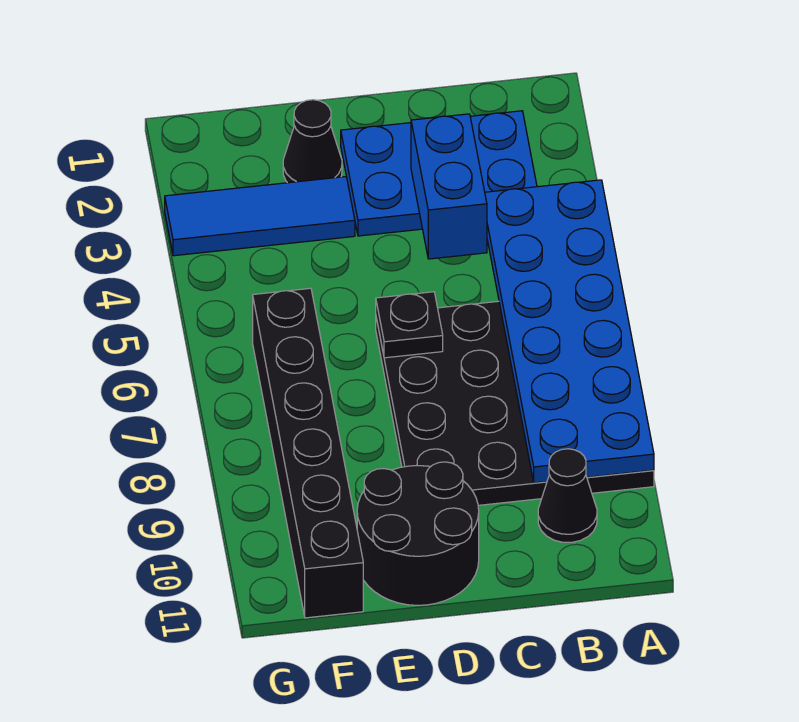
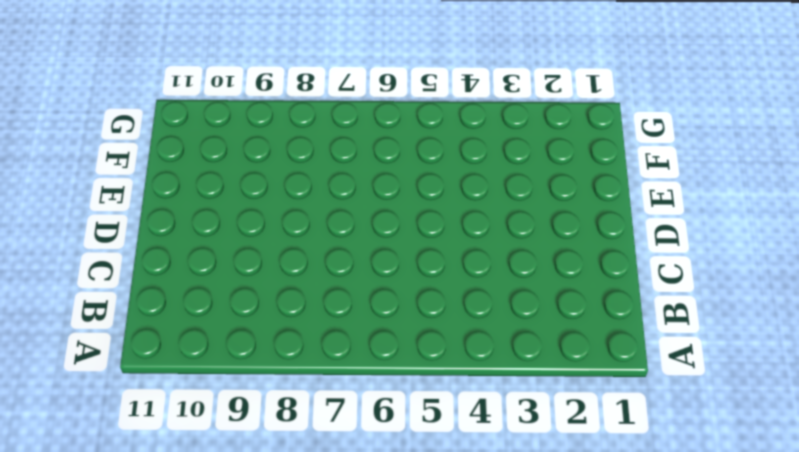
none -> black 4x4 plate [376,301,654,505]
none -> blue 2x3 plate [341,111,537,236]

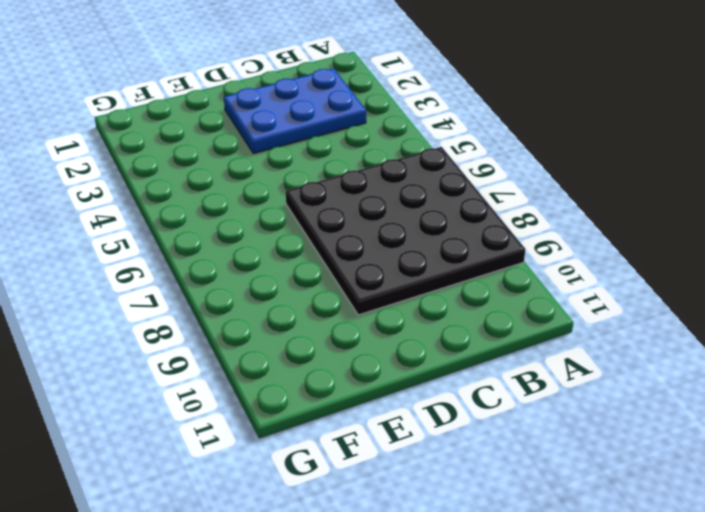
none -> black 1x1 cone [538,449,597,542]
none -> black 2x2 round brick [357,462,479,605]

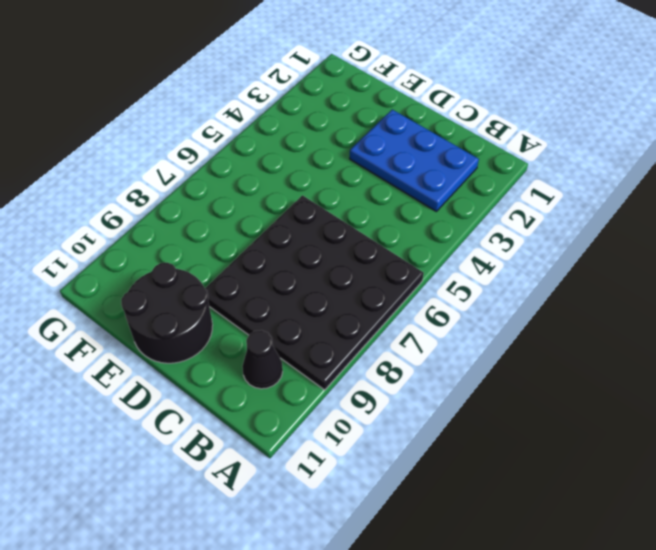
none -> black 1x1 cone [283,100,342,183]
none -> blue 1x3 tile [165,177,355,256]

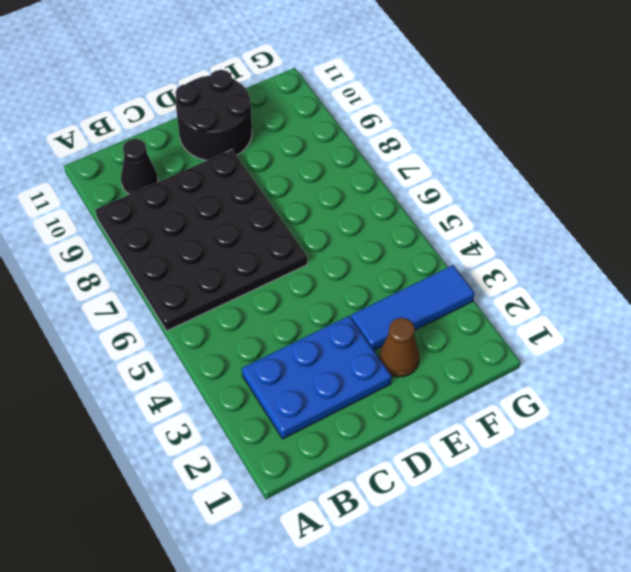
brown 1x1 cone [379,318,419,377] -> black 1x1 cone [283,100,342,183]
none -> black 1x6 brick [253,288,363,618]
none -> blue 2x6 plate [485,180,654,483]

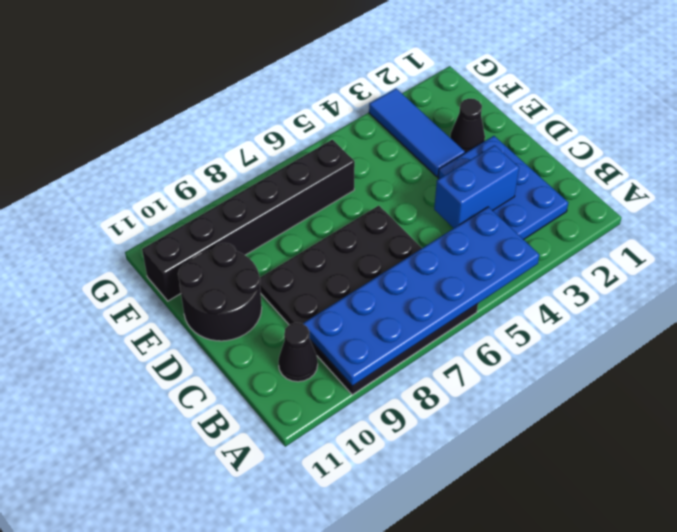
none -> black 1x1 plate [376,292,443,358]

